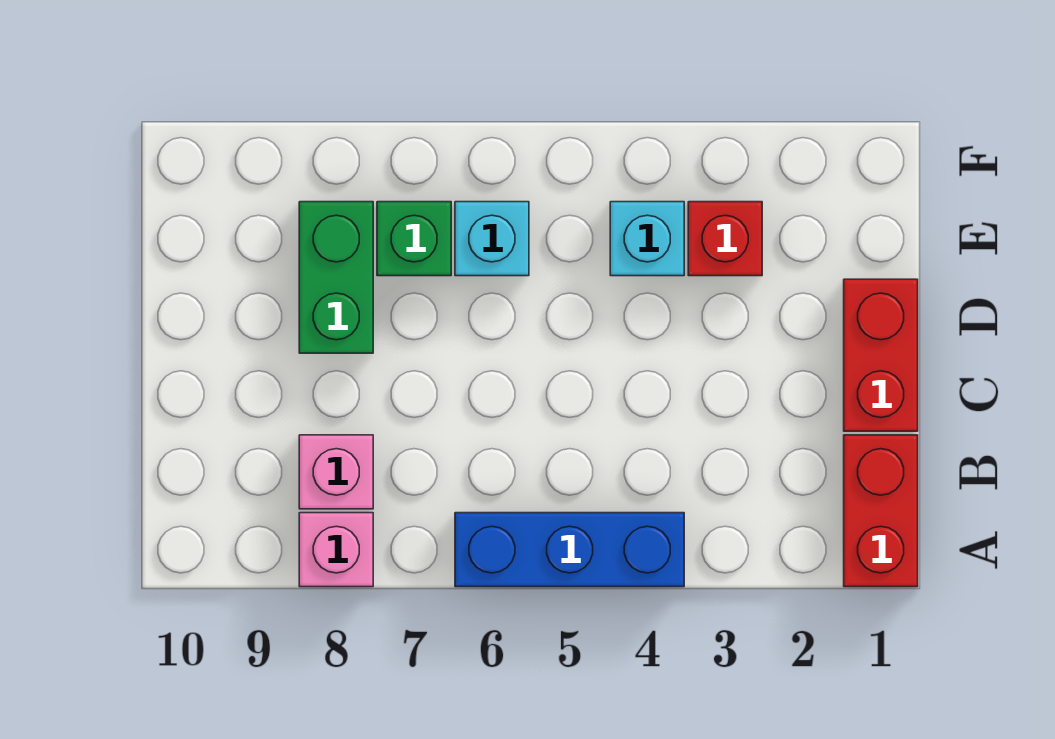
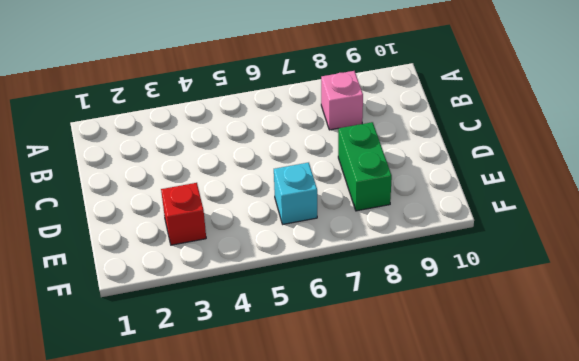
none -> red 1x2 brick [844,435,918,587]
none -> blue 1x3 brick [455,513,684,587]

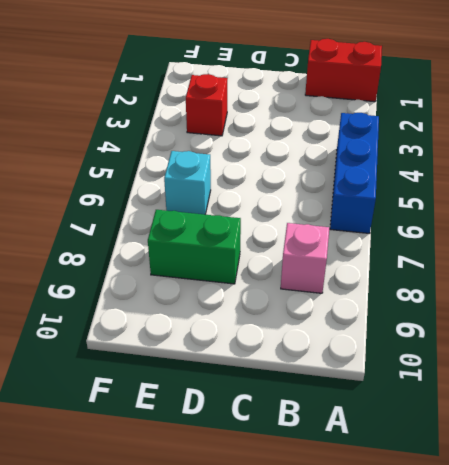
none -> pink 1x1 brick [299,513,373,587]
none -> red 1x2 brick [844,279,918,431]

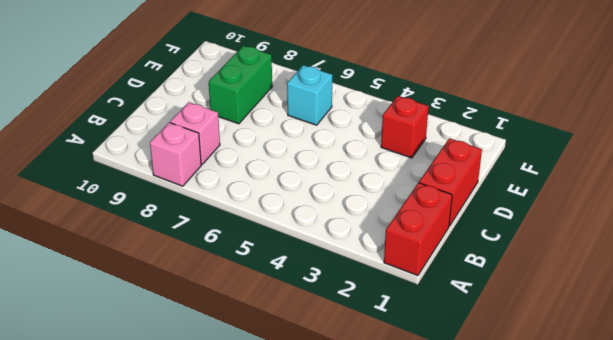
none -> blue 1x3 brick [455,513,684,587]
none -> cyan 1x1 brick [610,202,684,276]

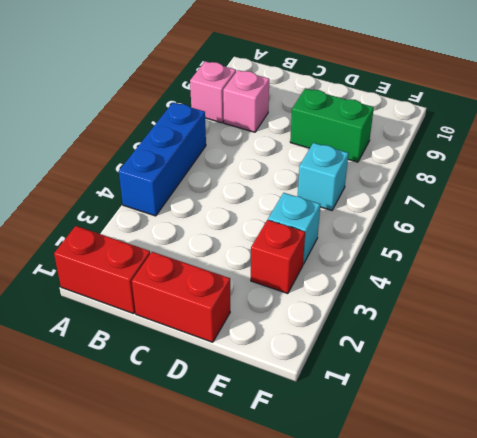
none -> green 1x1 brick [377,202,451,276]

